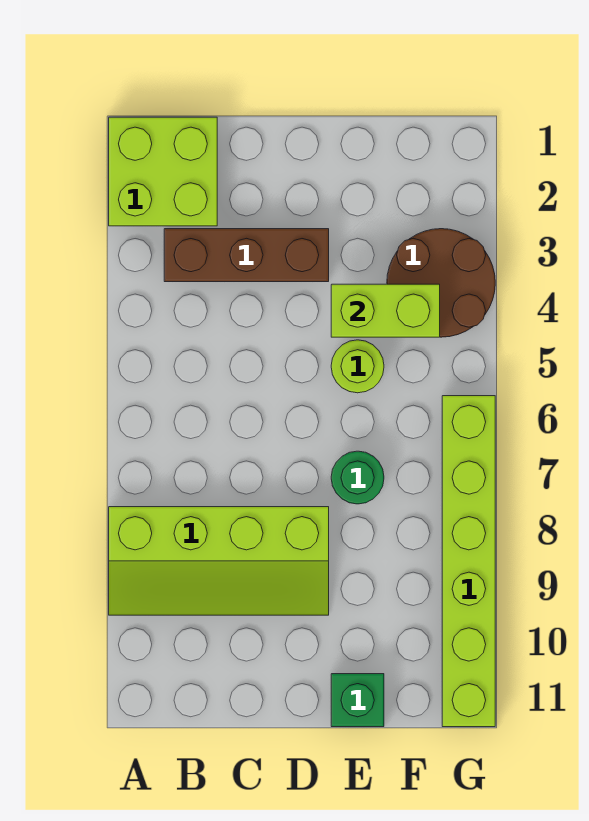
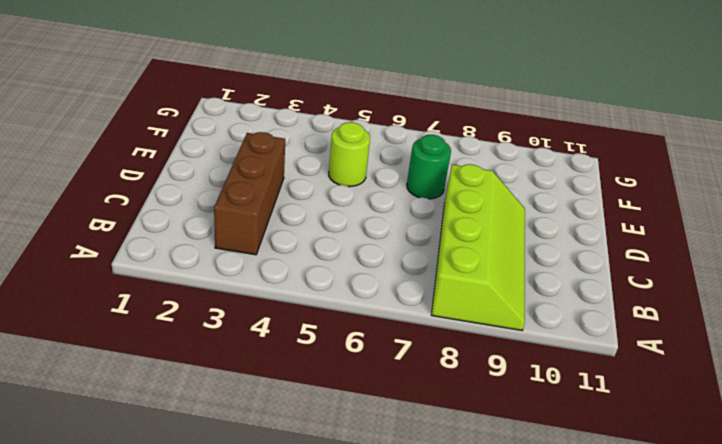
none -> lime 2x2 brick [109,117,217,226]
none -> green 1x1 brick [331,674,384,727]

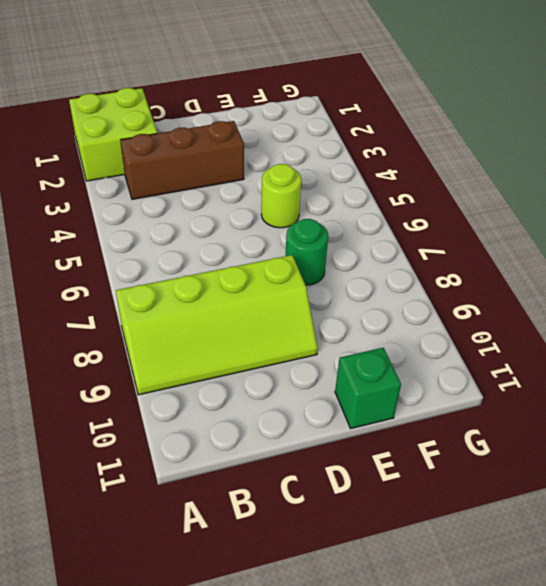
none -> brown 2x2 round brick [387,229,495,337]
none -> lime 1x6 brick [442,396,495,727]

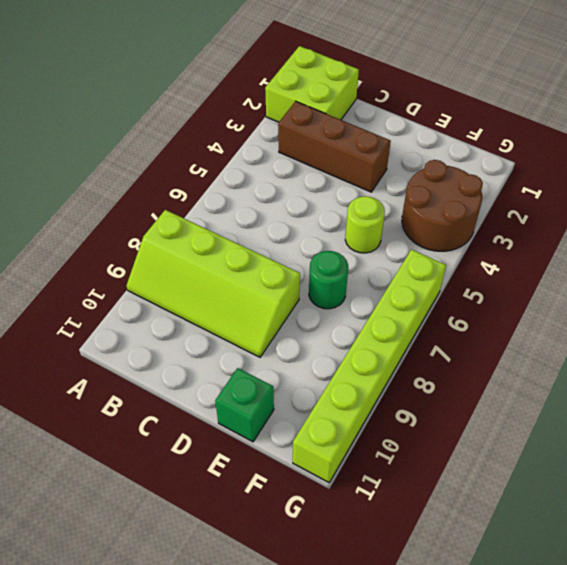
none -> lime 1x2 brick [331,284,440,337]

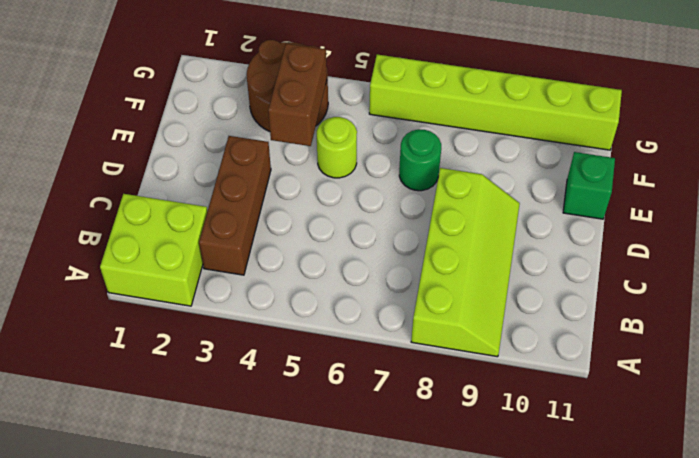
brown 1x2 brick [268,43,327,146] -> lime 1x2 brick [331,284,440,337]

